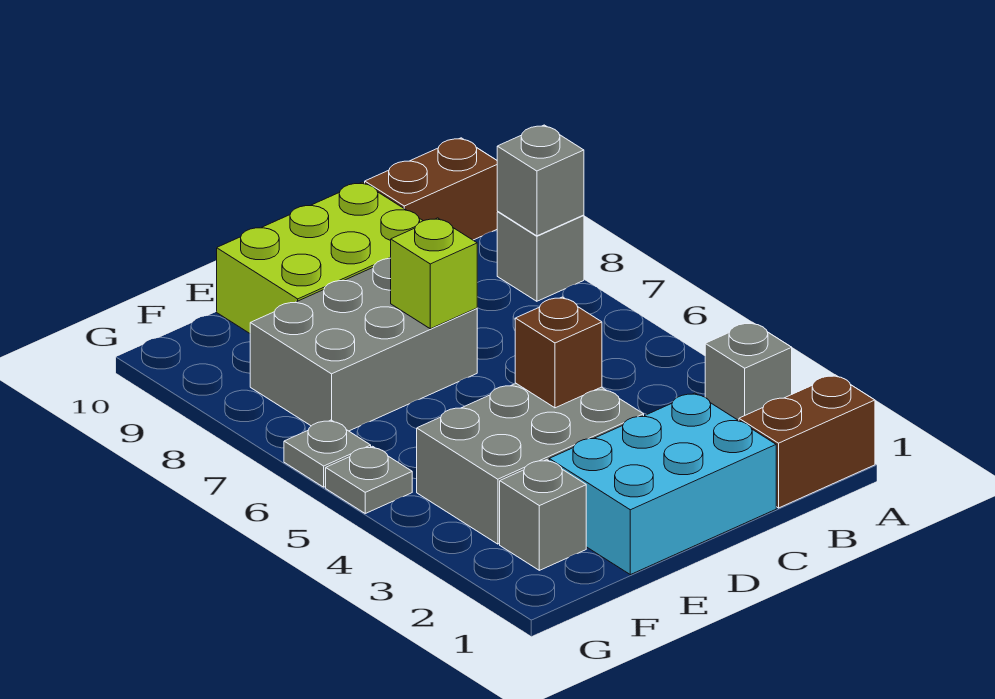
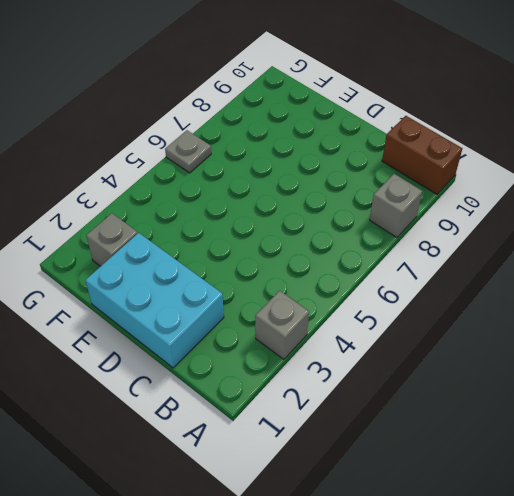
none -> brown 1x2 brick [739,375,875,508]
none -> lime 2x3 brick [217,182,423,333]
none -> grey 2x3 brick [417,384,644,544]

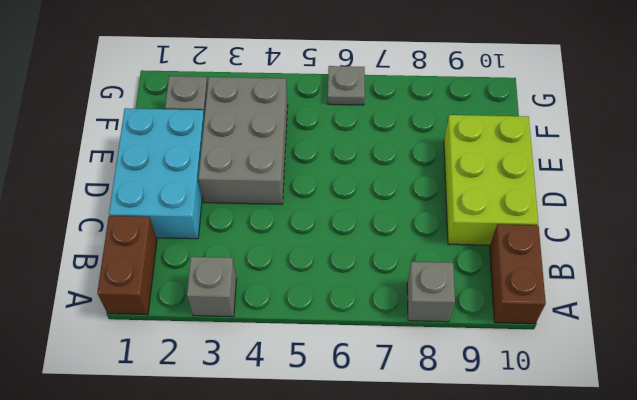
none -> grey 2x3 brick [250,258,477,431]
none -> grey 1x1 plate [326,446,412,513]
none -> grey 1x1 brick [497,125,584,236]

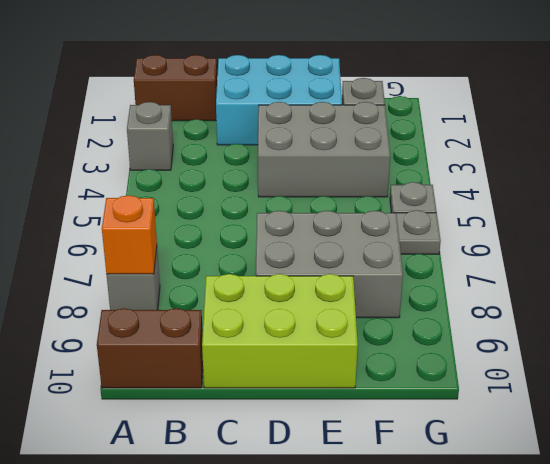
orange 1x1 brick [102,195,157,274] -> grey 1x1 brick [497,125,584,236]
none -> brown 1x1 brick [515,297,602,408]
none -> lime 1x1 brick [391,218,477,329]

